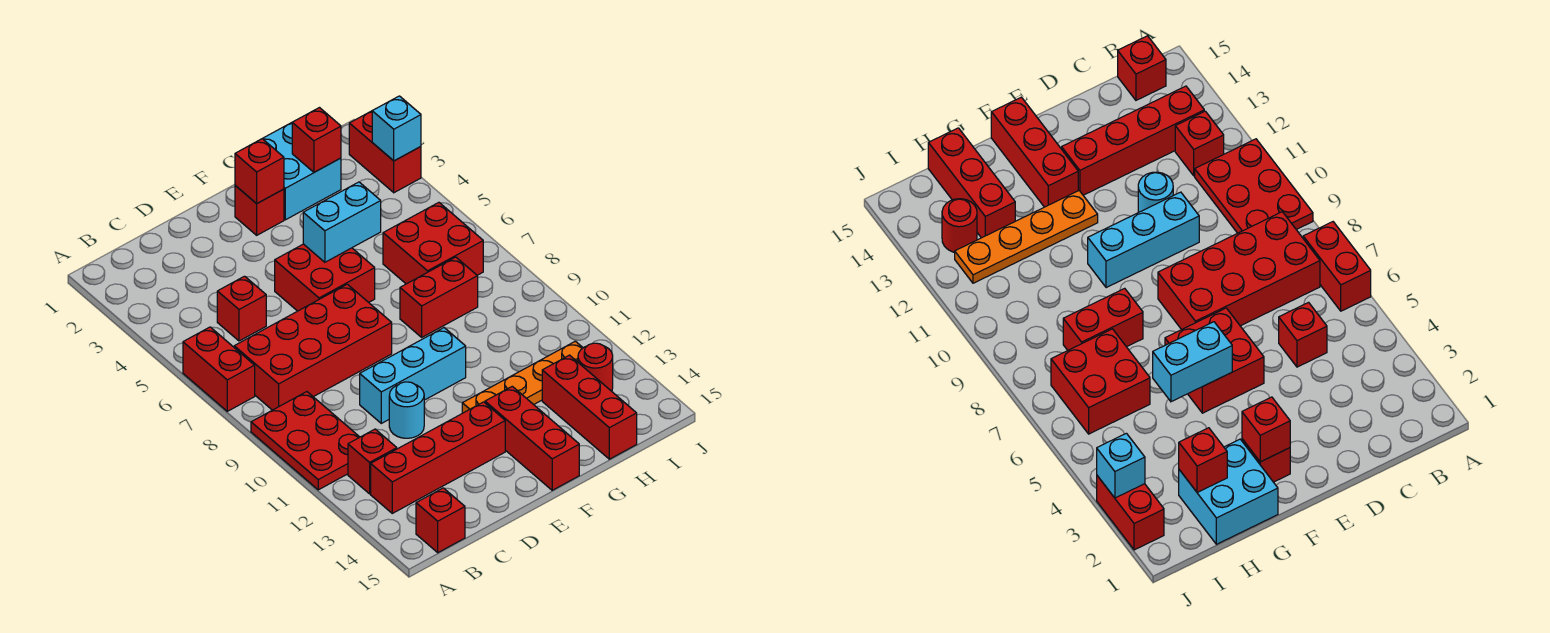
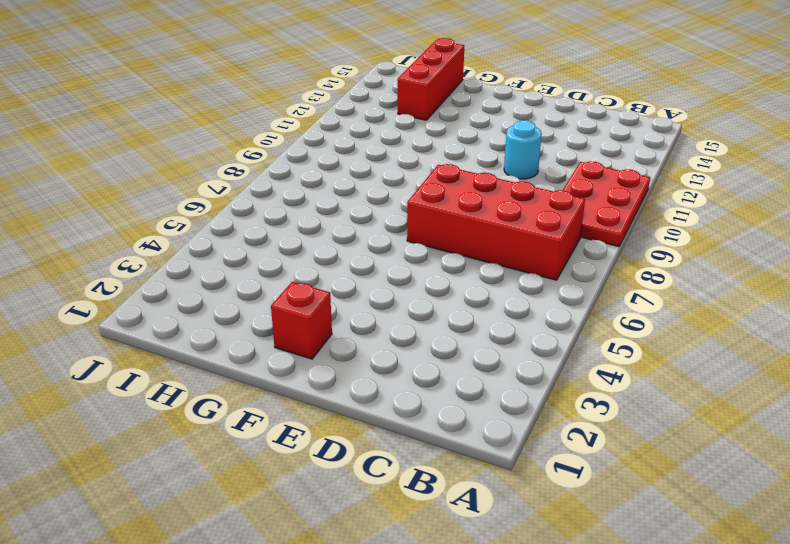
none -> red 1x2 brick [183,327,255,411]
none -> red 1x1 brick [348,429,397,494]
none -> red 1x4 brick [371,402,505,513]

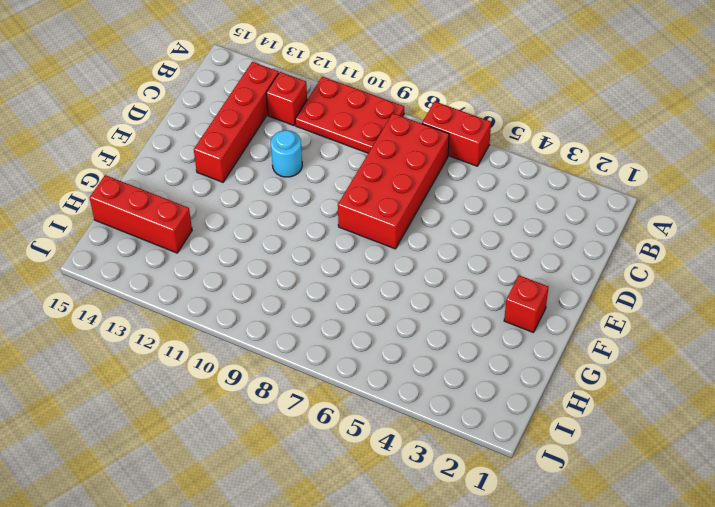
none -> red 1x1 brick [416,488,465,553]
none -> red 1x1 brick [217,276,266,341]
none -> cyan 1x3 brick [360,328,466,423]

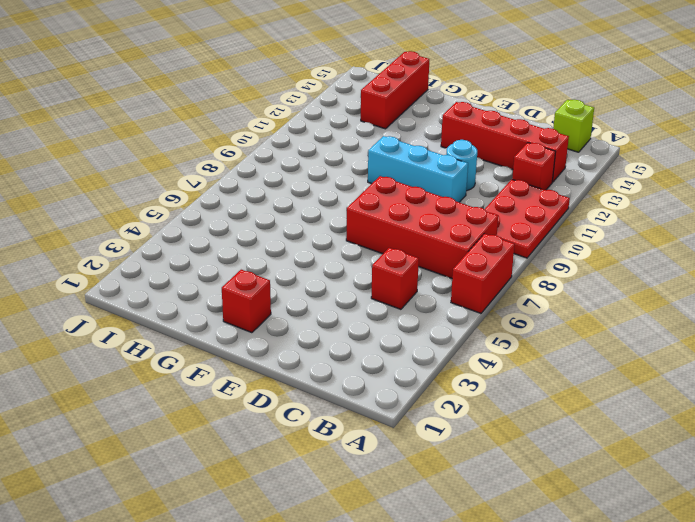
lime 1x1 brick [553,100,594,152] -> red 1x1 brick [416,488,465,553]
none -> red 2x2 brick [275,244,375,311]
none -> orange 1x4 plate [462,341,583,413]
none -> red 1x3 brick [485,386,579,490]

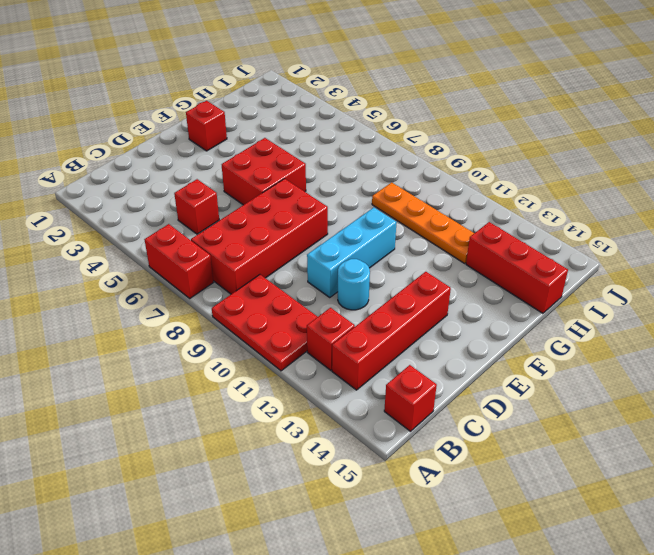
orange 1x4 plate [372,182,474,263] -> orange 1x4 plate turned to [462,341,583,413]
none -> red 1x3 brick [485,386,579,490]
none -> cyan 2x2 brick [263,123,341,220]
none -> red 1x2 brick [400,257,478,337]

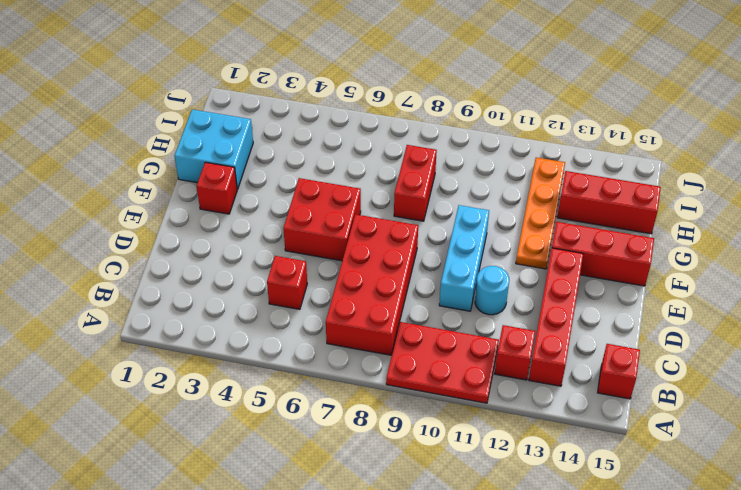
none -> red 1x2 brick [183,327,255,411]
none -> red 2x2 brick [383,202,483,284]
none -> red 1x1 round brick [578,343,613,391]

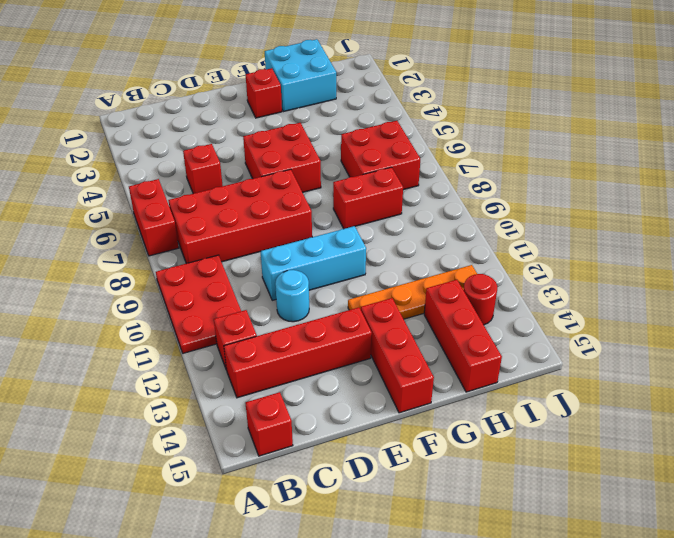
none -> red 1x2 brick [349,111,421,193]
none -> red 1x1 brick [235,139,284,204]
none -> cyan 1x2 brick [303,182,381,262]

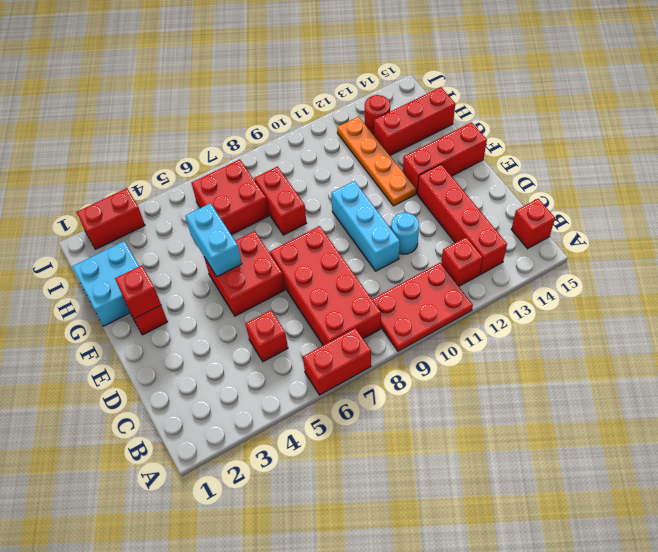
none -> red 1x1 brick [292,108,341,172]
none -> cyan 1x1 brick [372,96,421,161]

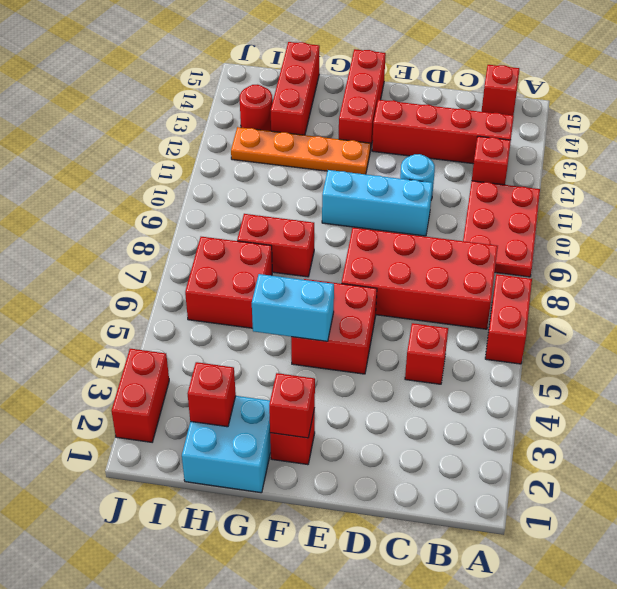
none -> cyan 1x1 brick [372,96,421,161]

